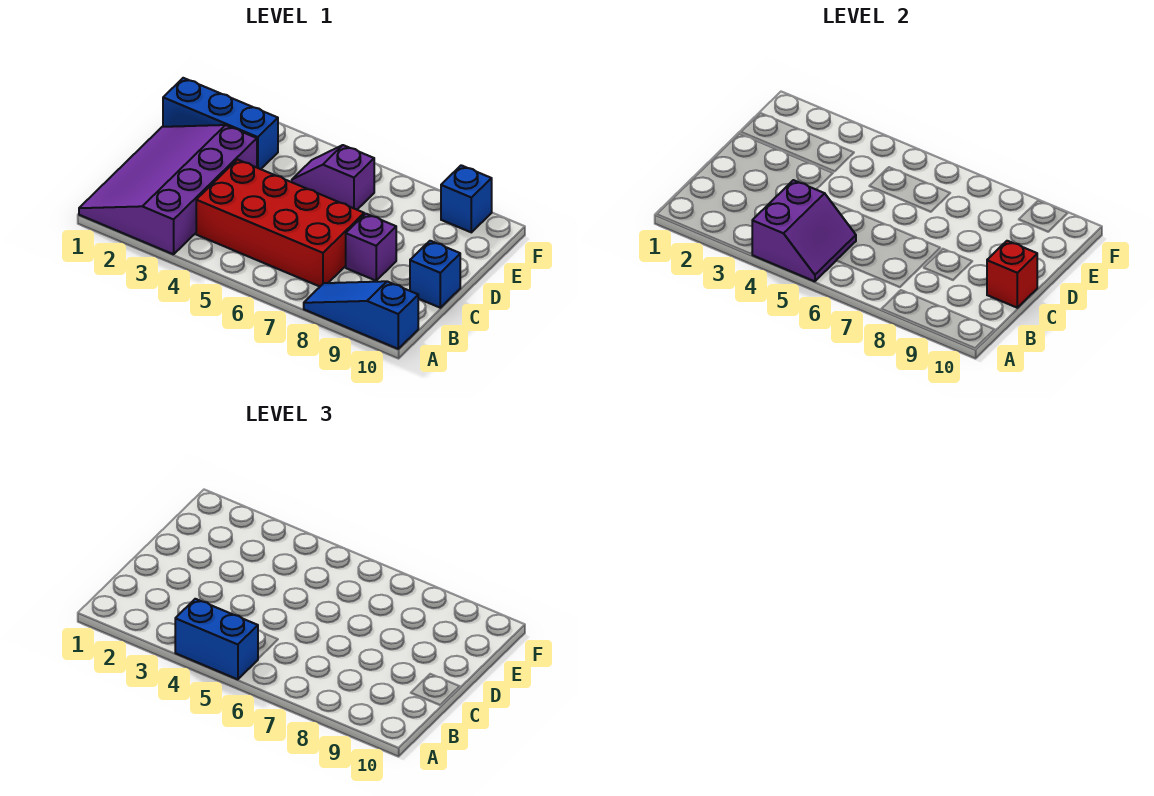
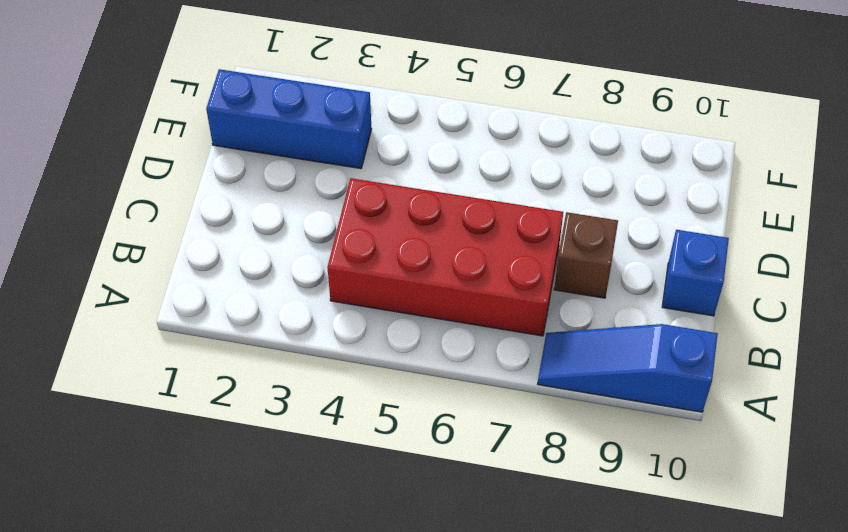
brown 1x1 brick [554,212,618,298] -> purple 1x1 brick [346,214,396,281]
none -> purple 3x4 slope [79,125,257,254]
none -> purple 1x2 slope [292,145,374,210]

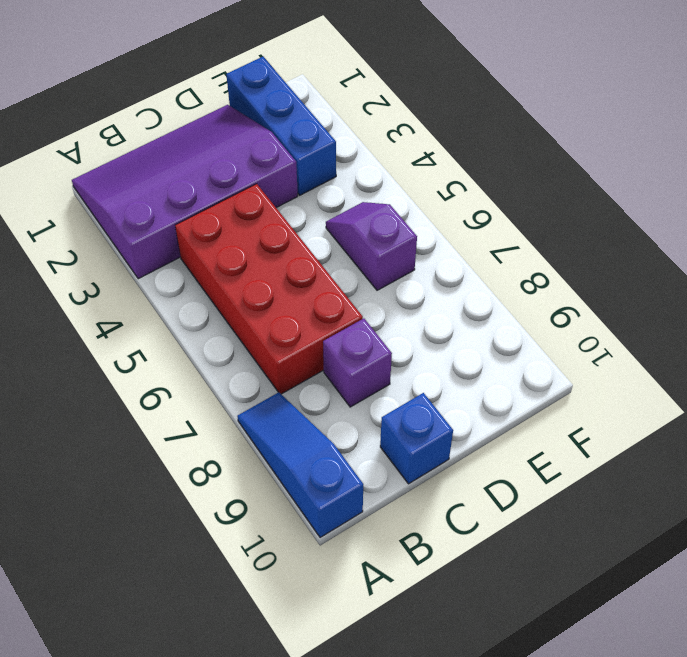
none -> blue 1x1 brick [441,165,492,232]
none -> purple 2x2 slope [752,180,856,281]

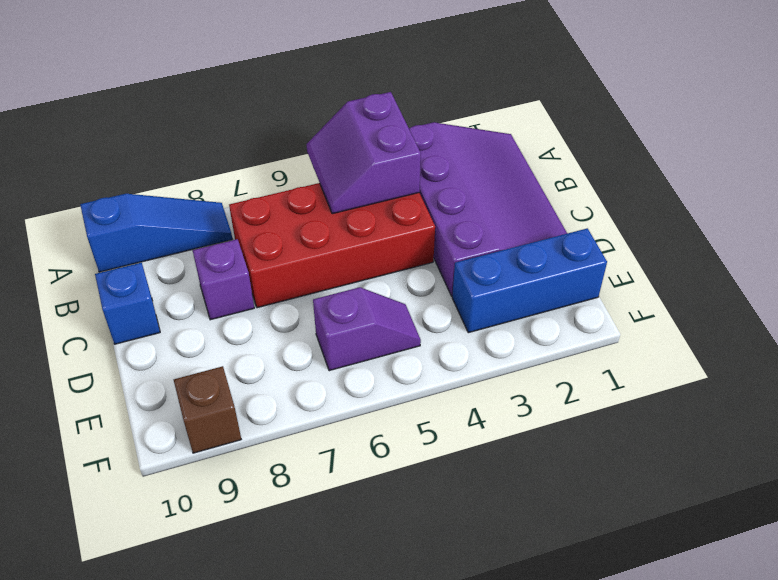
brown 1x1 brick [174,366,241,453] -> blue 1x1 brick [441,165,492,232]
none -> red 1x1 brick [987,241,1037,308]
none -> blue 1x2 brick [175,599,258,679]

